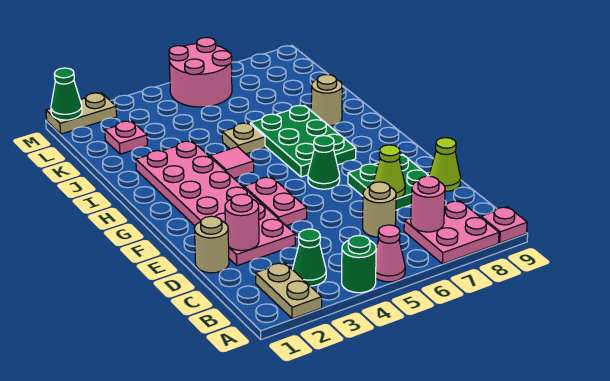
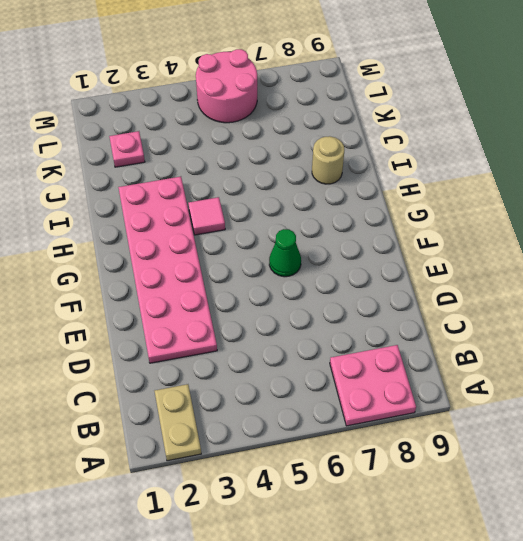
none -> green 1x1 round brick [342,236,376,293]
none -> pink 1x1 cone [376,225,405,282]
none -> pink 1x1 plate [481,207,527,243]

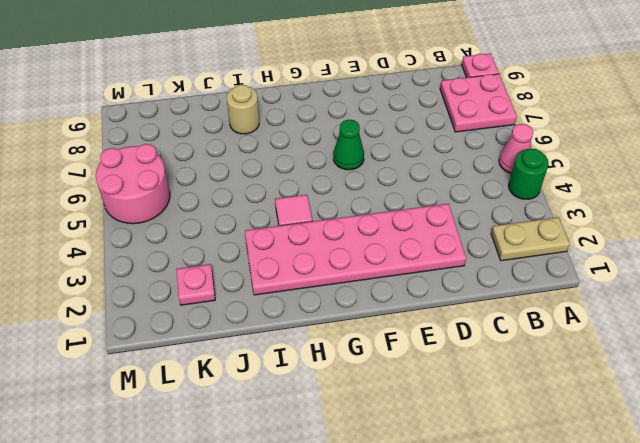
none -> green 1x1 cone [293,229,326,286]
none -> tan 1x1 round brick [363,182,396,237]
none -> tan 1x1 round brick [195,216,229,273]

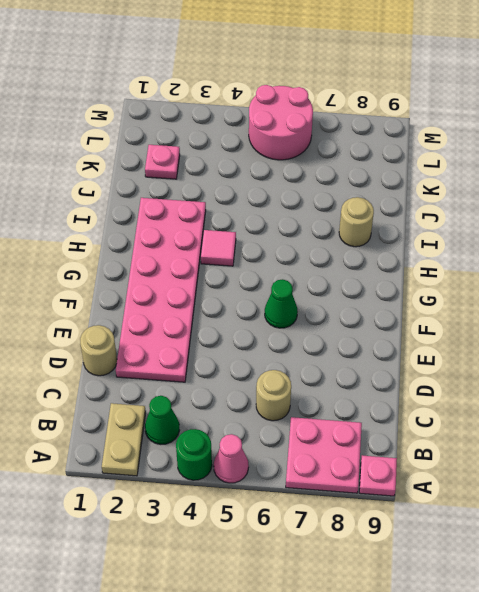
none -> green 2x2 plate [348,155,429,210]
none -> lime 1x1 cone [429,138,461,191]
none -> pink 1x2 plate [244,177,307,226]

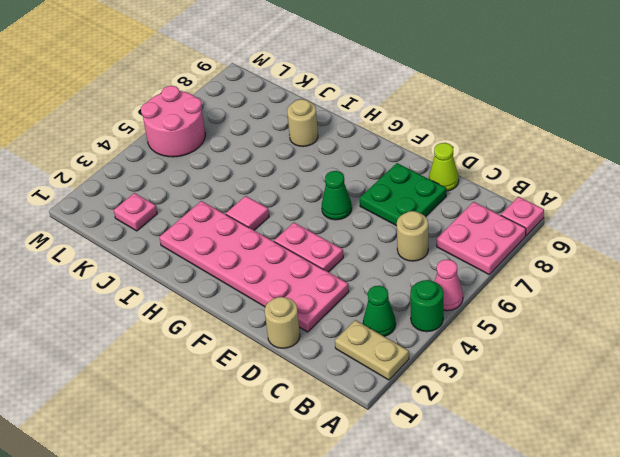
none -> green 2x3 plate [250,105,356,177]
none -> tan 1x1 plate [222,123,265,154]
none -> tan 1x2 plate [46,93,117,134]

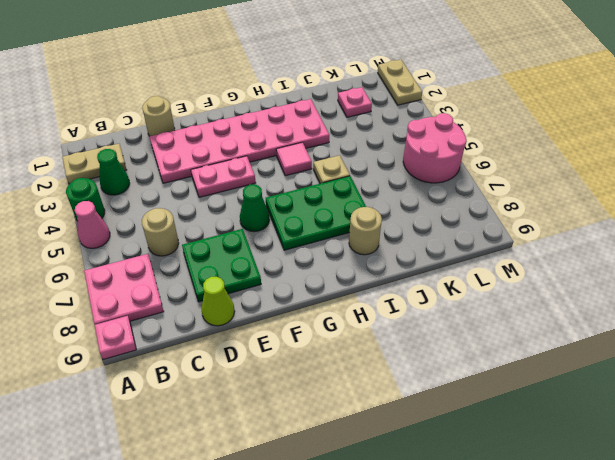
none -> pink 1x1 round brick [411,176,445,232]
none -> pink 1x1 round brick [225,194,259,251]
none -> lime 1x1 cone [373,145,405,199]

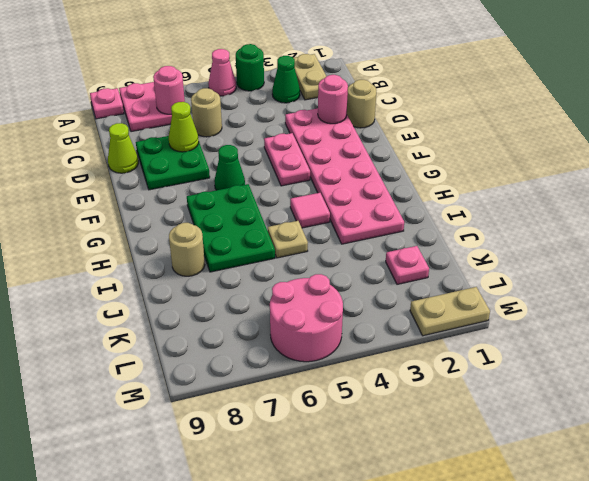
none -> green 1x1 cone [51,68,82,120]

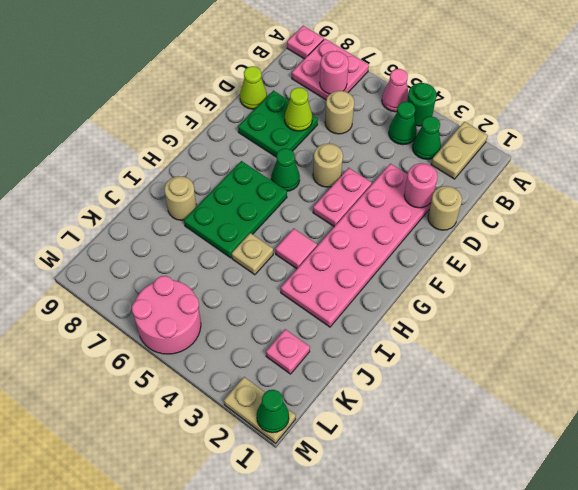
green 1x1 cone [389,102,417,145] -> none
tan 1x1 round brick [313,143,343,187] -> none

